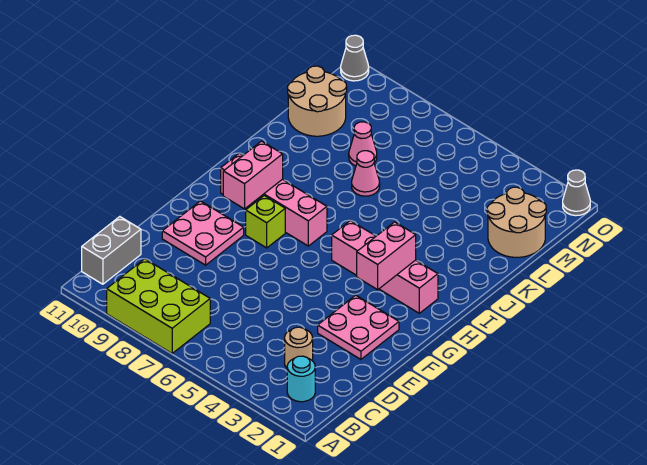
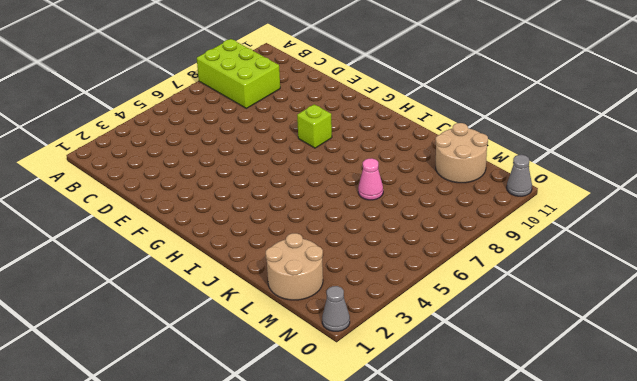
lime 2x3 brick [197,39,280,108] -> lime 2x3 brick turned to [107,259,210,353]
none -> cyan 1x1 round brick [287,356,315,402]
none -> grey 1x2 brick [82,217,141,284]
none -> tan 1x1 round brick [285,327,313,368]

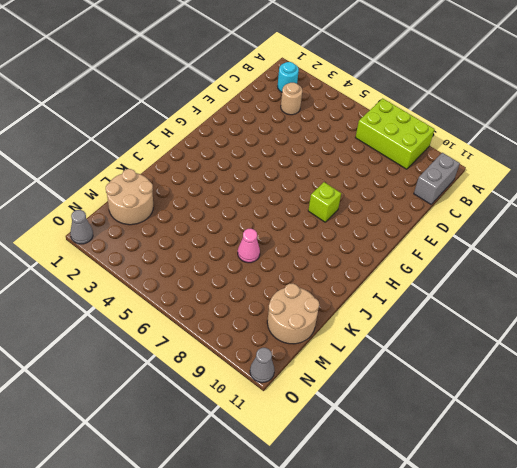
none -> pink 2x2 plate [318,295,399,359]
none -> pink 2x2 plate [162,201,244,265]
none -> pink 1x4 brick [332,221,438,313]

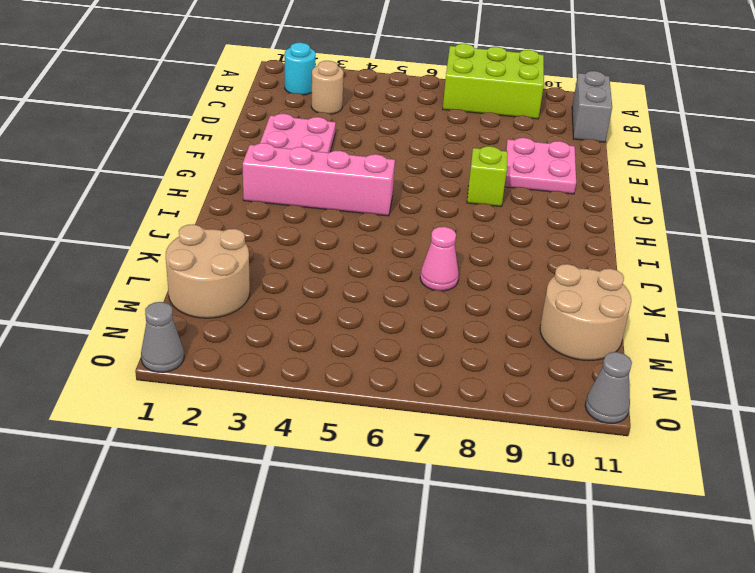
none -> pink 1x4 brick [221,153,327,246]
none -> pink 1x1 cone [349,122,377,166]
none -> pink 1x2 brick [357,222,416,290]

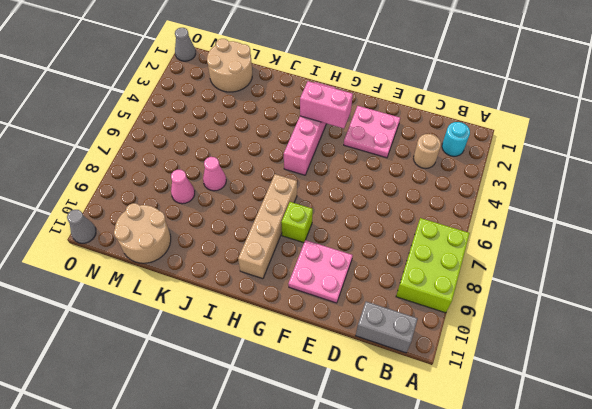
tan 1x4 brick [238,174,297,279] -> pink 1x4 brick [221,153,327,246]
none -> pink 1x2 brick [223,141,283,209]

